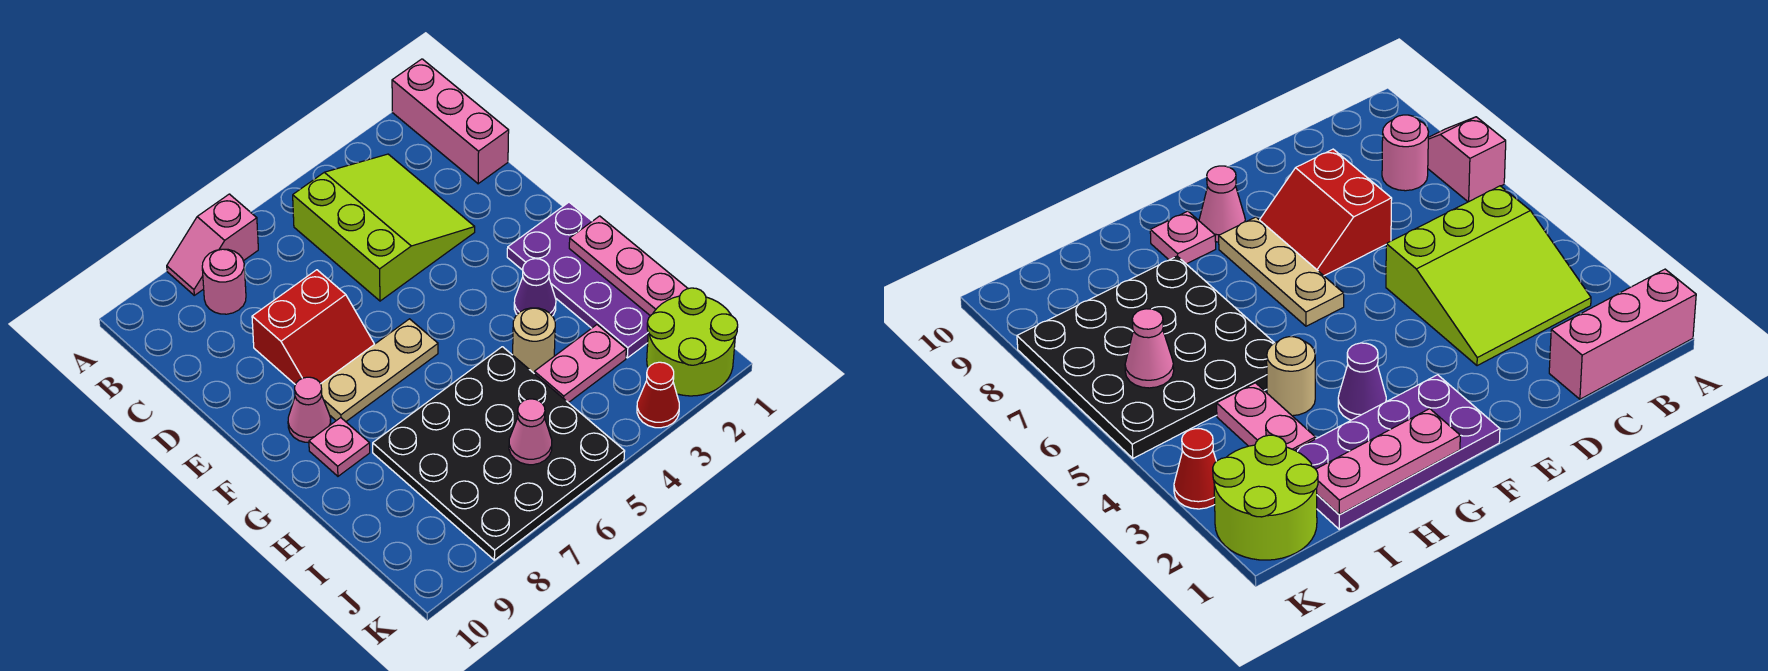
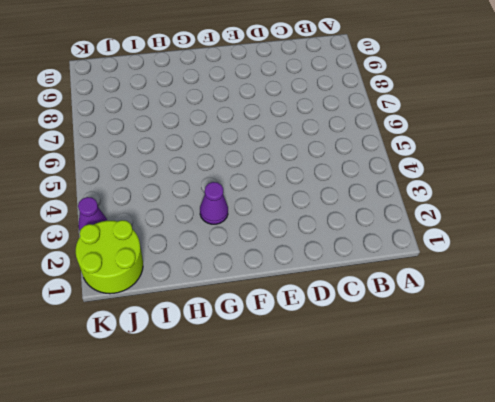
purple 1x1 cone [78,197,107,230] -> red 1x1 cone [637,362,679,428]
none -> pink 1x3 brick [392,59,509,184]
none -> pink 1x2 slope [167,194,258,295]
none -> lime 3x3 slope [293,154,475,301]

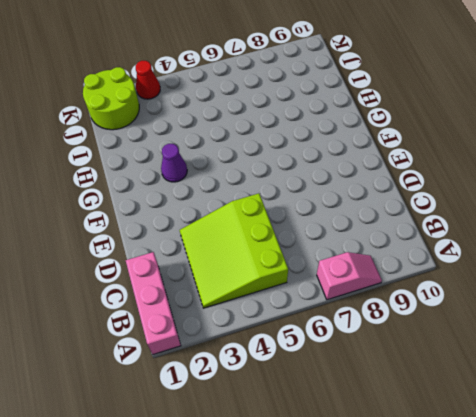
none -> pink 1x1 round brick [202,249,246,314]
none -> red 2x2 slope [252,270,374,385]
none -> purple 2x4 plate [507,202,650,358]

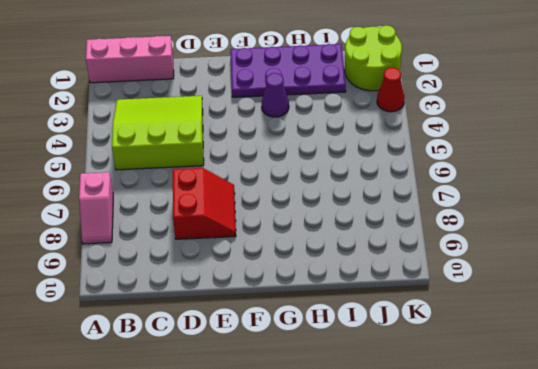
none -> pink 1x1 round brick [202,249,246,314]
none -> tan 1x3 plate [321,319,438,422]
none -> pink 1x1 cone [288,377,331,443]

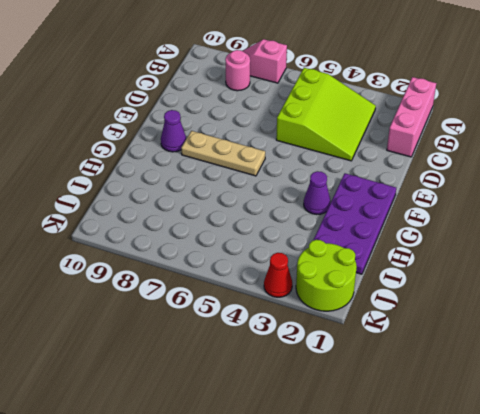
purple 1x1 cone [161,110,186,152] -> pink 1x1 cone [288,377,331,443]
none -> red 2x2 slope [252,270,374,385]
none -> pink 1x1 plate [309,418,370,476]
none -> tan 1x1 round brick [513,308,555,373]

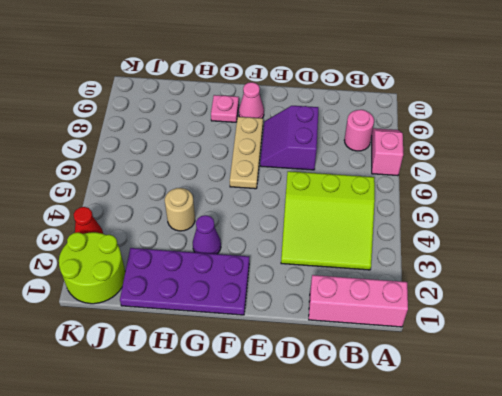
purple 2x2 slope [260,106,319,170] -> red 2x2 slope [252,270,374,385]
none -> black 4x4 plate [373,347,625,560]
none -> pink 1x2 plate [534,325,626,403]
none -> pink 1x3 plate [569,216,688,316]

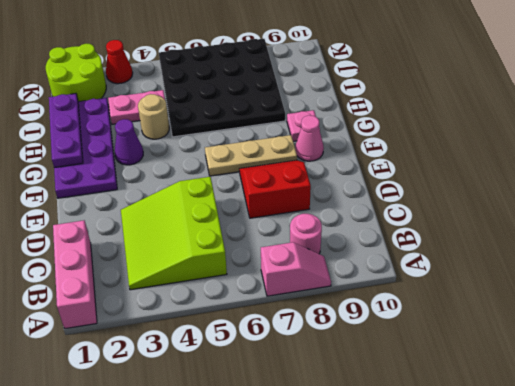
purple 1x3 plate [49,94,83,168] -> pink 1x3 plate [569,216,688,316]
none -> pink 1x1 cone [509,399,552,465]

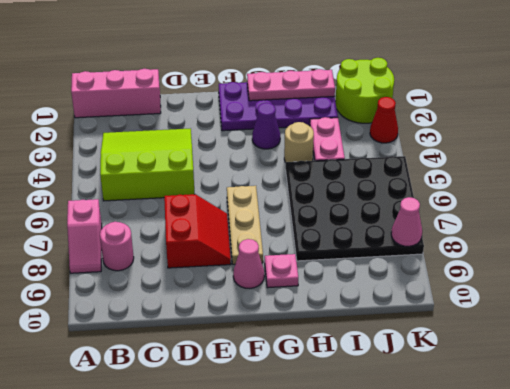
pink 1x1 cone [391,197,422,246] -> pink 1x1 cone moved to [509,399,552,465]

